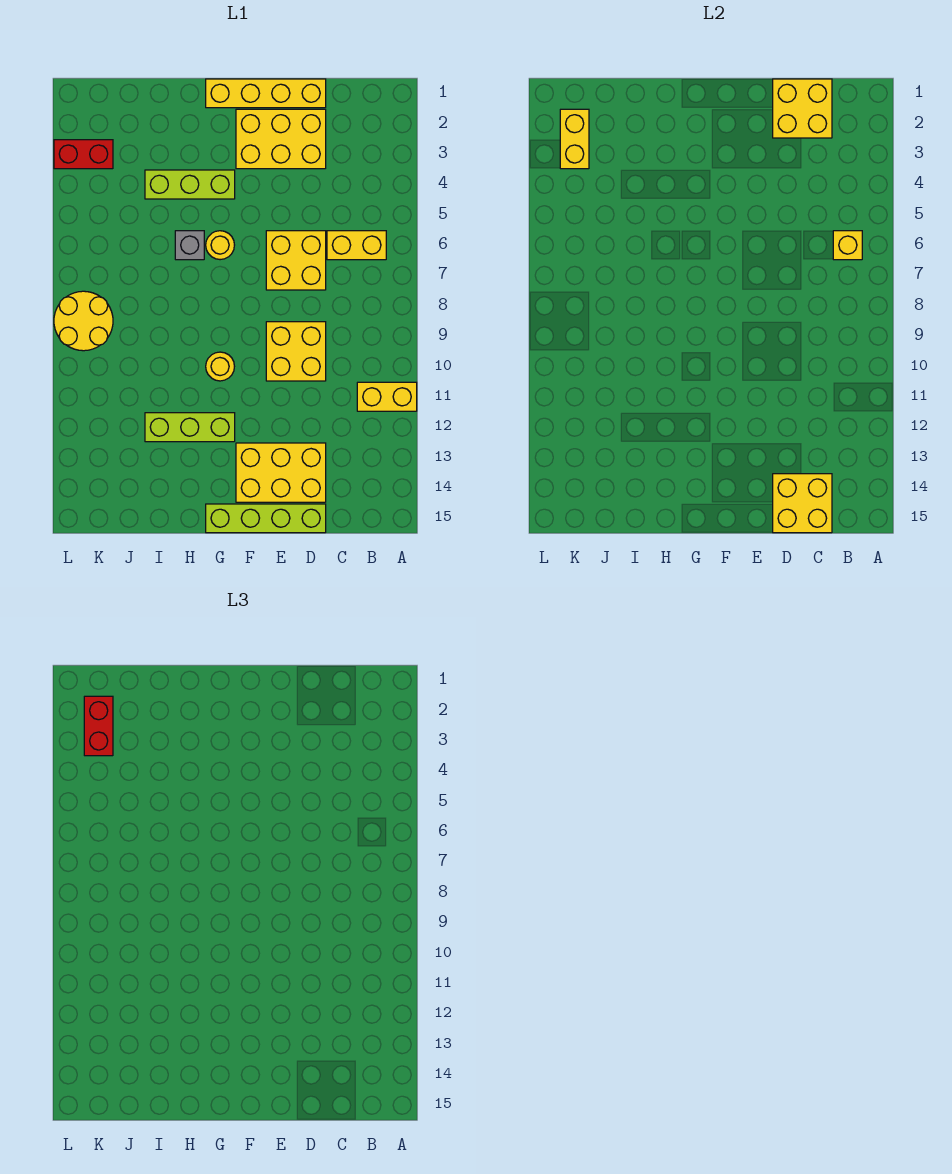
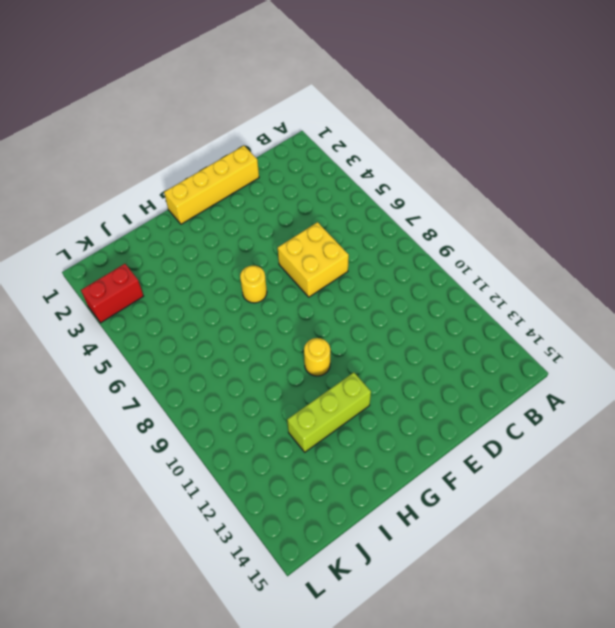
none -> yellow 1x2 brick [357,382,417,411]
none -> yellow 1x2 brick [327,231,386,260]
none -> yellow 2x3 brick [236,109,326,169]

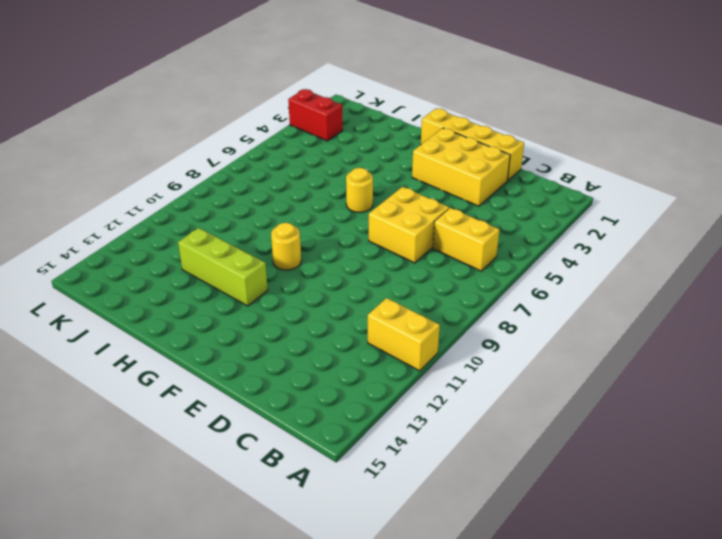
none -> yellow 2x2 brick [266,322,326,381]
none -> yellow 2x3 brick [236,443,326,502]
none -> lime 1x4 brick [206,504,326,533]

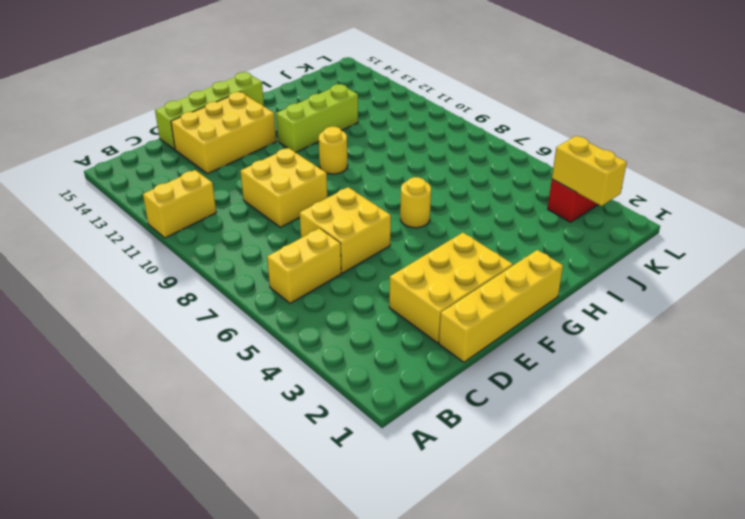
none -> lime 1x3 brick [145,170,235,199]
none -> grey 1x1 brick [175,231,204,260]
none -> yellow 2x2 round brick [54,291,113,351]

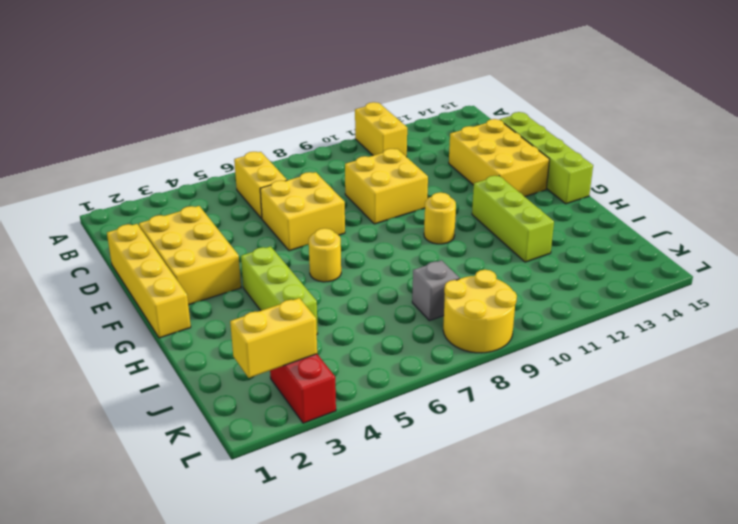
grey 1x1 brick [412,260,459,321] -> grey 1x1 brick moved to [175,231,204,260]
none -> yellow 1x1 brick [833,231,862,260]
none -> yellow 2x2 brick [773,79,832,138]
none -> yellow 2x2 brick [773,474,832,533]

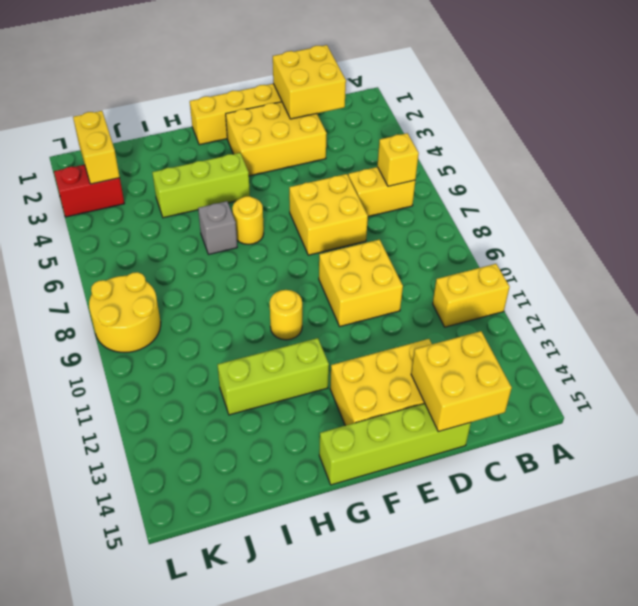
none -> red 1x2 brick [84,696,113,756]

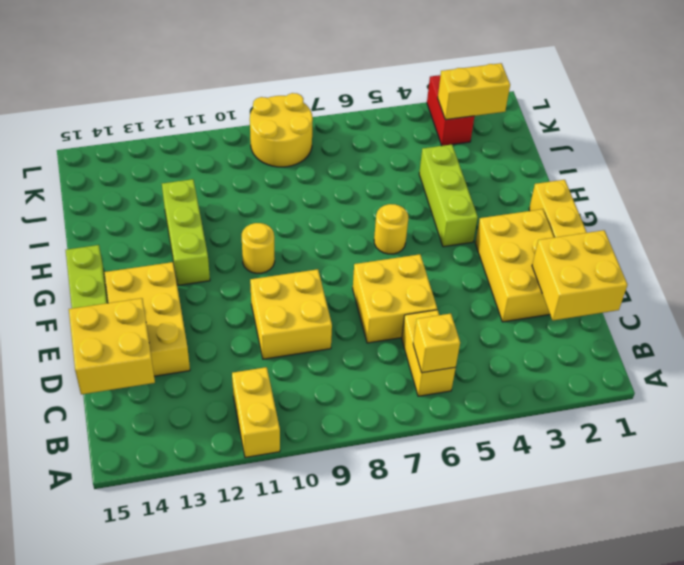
none -> grey 1x1 brick [175,231,204,260]
none -> red 1x2 brick [84,696,113,756]

